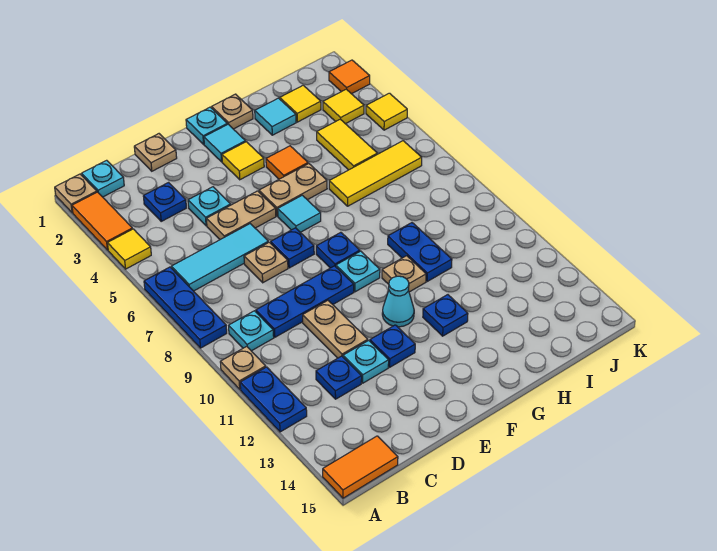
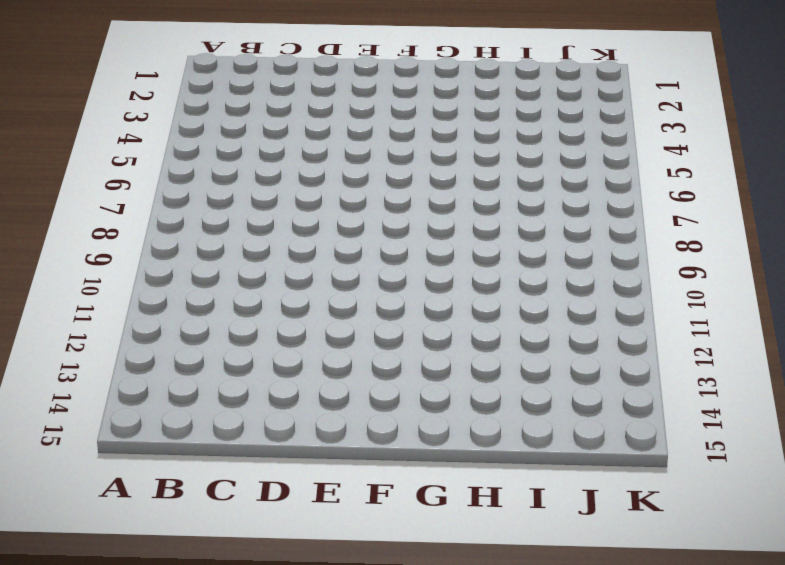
none -> tan 1x1 plate [55,174,97,213]
none -> orange 1x2 tile [72,192,132,250]
none -> yellow 1x1 tile [108,229,151,269]
none -> blue 1x3 plate [144,267,227,348]

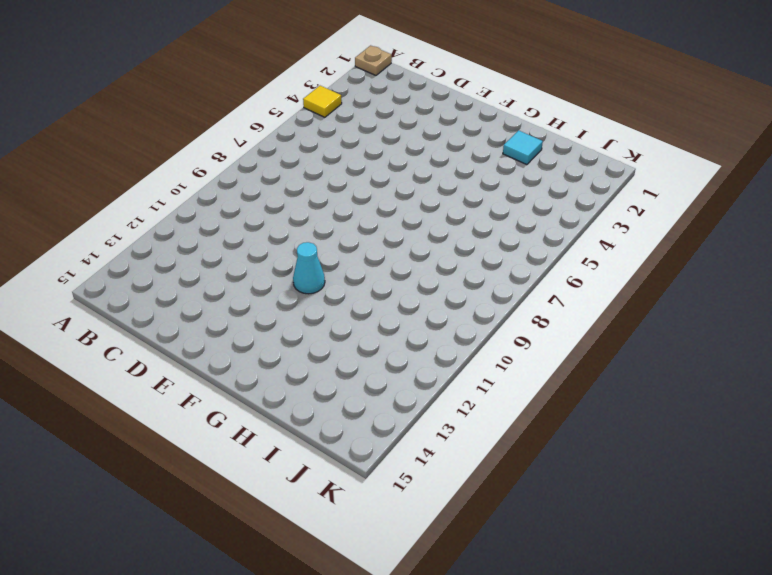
none -> orange 1x2 tile [72,192,132,250]
none -> blue 1x3 plate [144,267,227,348]
none -> tan 1x1 plate [220,346,266,389]
none -> blue 1x2 plate [240,367,307,432]

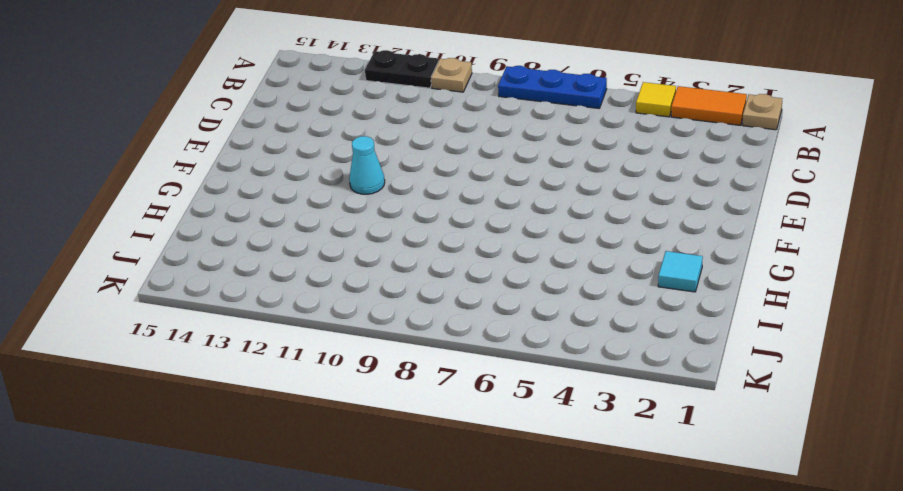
black 1x2 plate [365,50,438,88] -> blue 1x2 plate [240,367,307,432]
none -> orange 1x2 tile [323,436,398,498]
none -> cyan 1x1 plate [82,160,124,197]
none -> cyan 1x3 tile [171,224,268,291]
none -> cyan 1x1 plate [229,311,274,351]

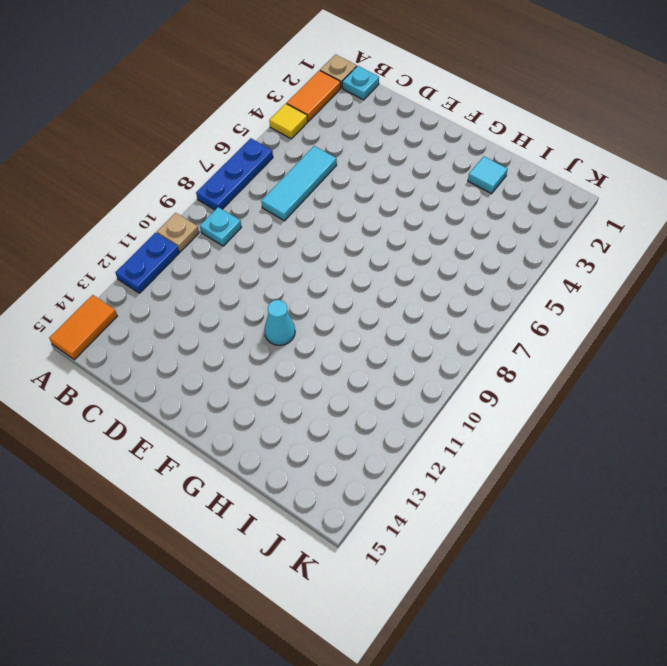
orange 1x2 tile [49,295,117,360] -> orange 1x2 tile turned to [323,436,398,498]
cyan 1x3 tile [261,146,337,221] -> cyan 1x3 tile turned to [171,224,268,291]
none -> blue 1x1 plate [143,183,186,221]
none -> blue 1x3 plate [256,266,354,337]
none -> blue 1x1 plate [316,356,362,399]
none -> tan 1x1 plate [134,134,177,171]

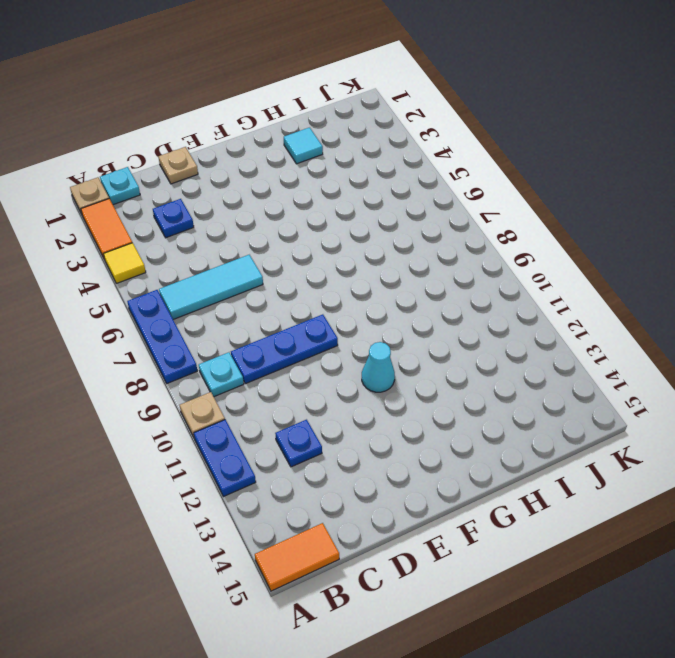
none -> cyan 1x1 plate [188,187,231,226]
none -> tan 1x2 plate [207,191,276,240]
none -> tan 1x1 plate [244,242,288,283]
none -> tan 1x2 plate [303,301,368,358]

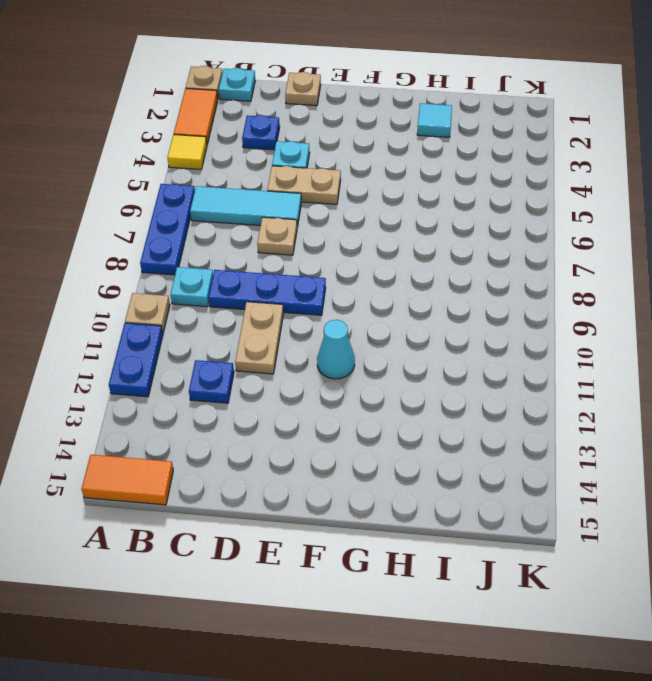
none -> cyan 1x1 plate [343,340,389,383]
none -> blue 1x1 plate [271,228,314,268]
none -> blue 1x1 plate [370,325,415,367]
none -> cyan 1x1 plate [186,107,227,144]

